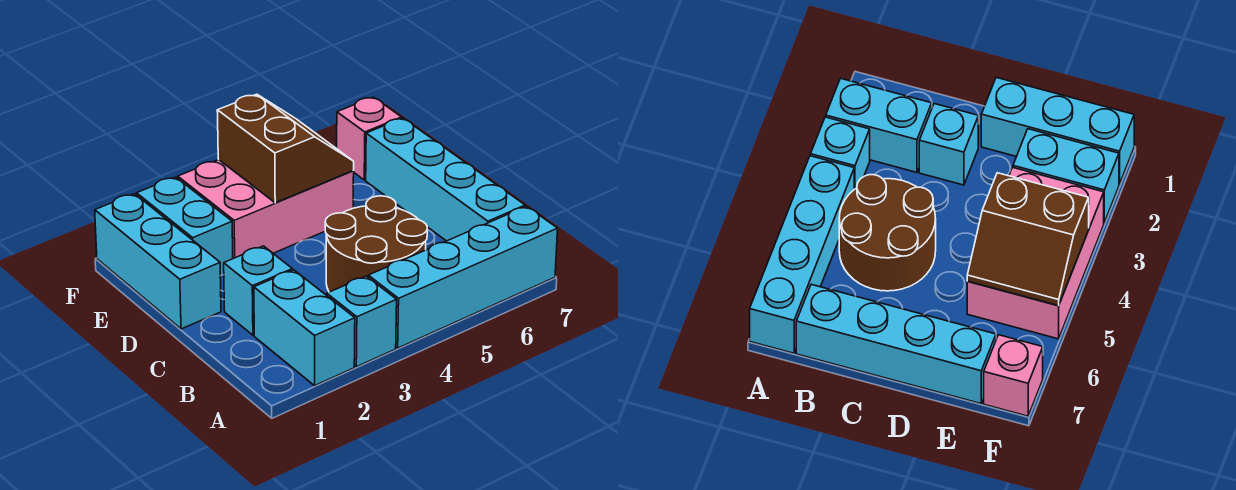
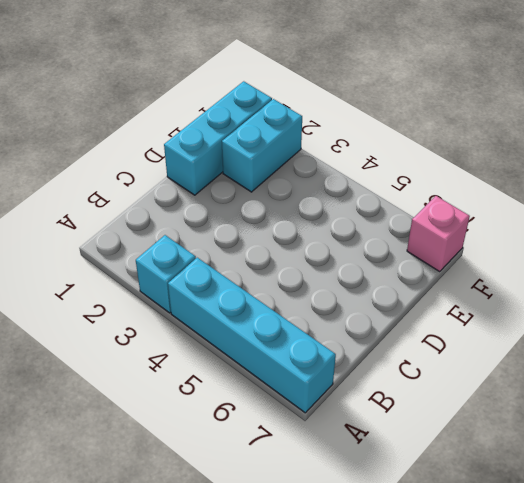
none -> cyan 1x2 brick [254,270,355,386]
none -> brown 2x2 round brick [325,196,427,292]

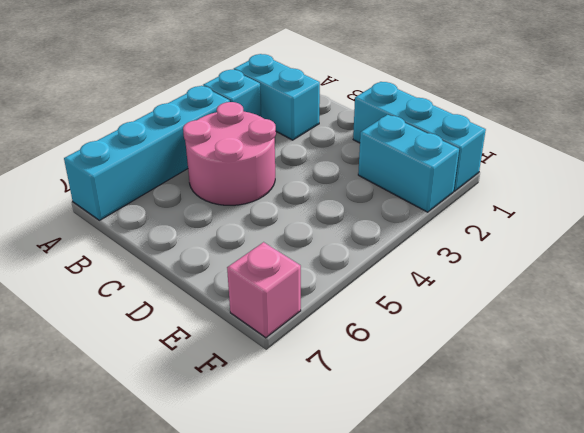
pink 2x2 round brick [183,102,276,205] -> brown 2x2 round brick [325,196,427,292]
none -> cyan 1x4 brick [366,118,525,241]
none -> cyan 1x1 brick [224,246,292,335]

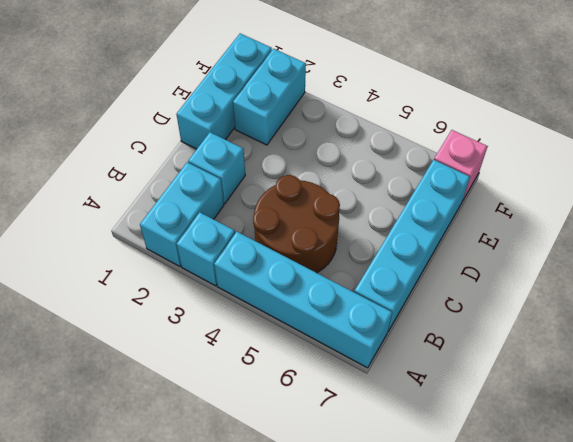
none -> pink 2x3 brick [178,160,354,259]
none -> brown 2x2 slope [217,94,354,203]

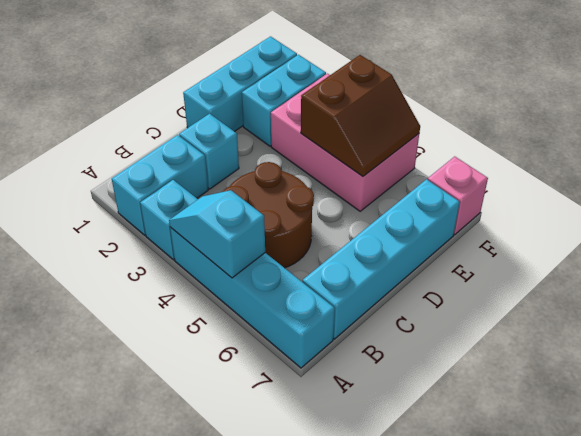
cyan 1x2 slope [169,190,265,278] -> none

